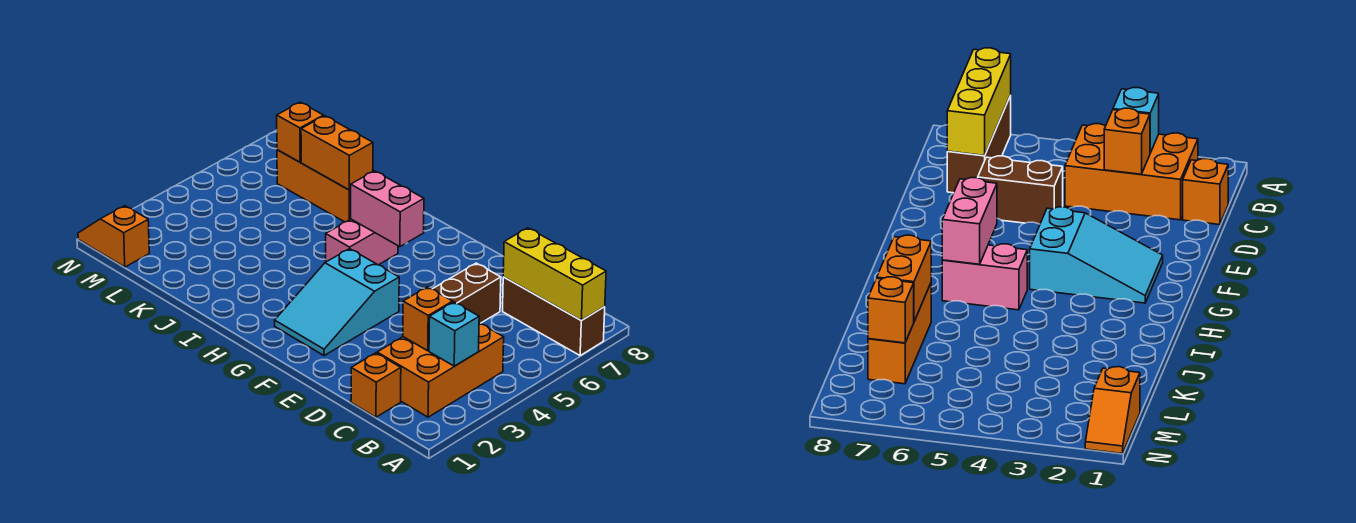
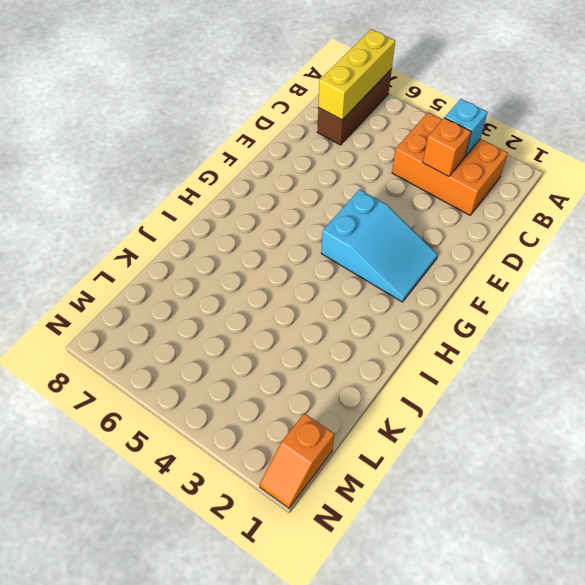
none -> orange 1x1 brick [351,353,401,417]
none -> brown 1x2 brick [433,263,501,323]
none -> pink 1x2 brick [326,219,398,265]

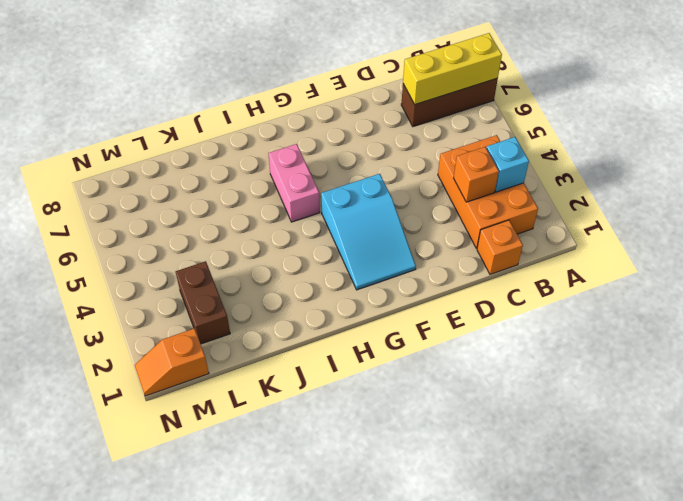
brown 1x2 brick [176,261,230,344] -> brown 1x2 brick moved to [433,263,501,323]
none -> orange 1x3 brick [277,150,351,222]
none -> pink 1x2 brick [350,171,424,247]
none -> orange 1x2 brick [301,116,373,190]

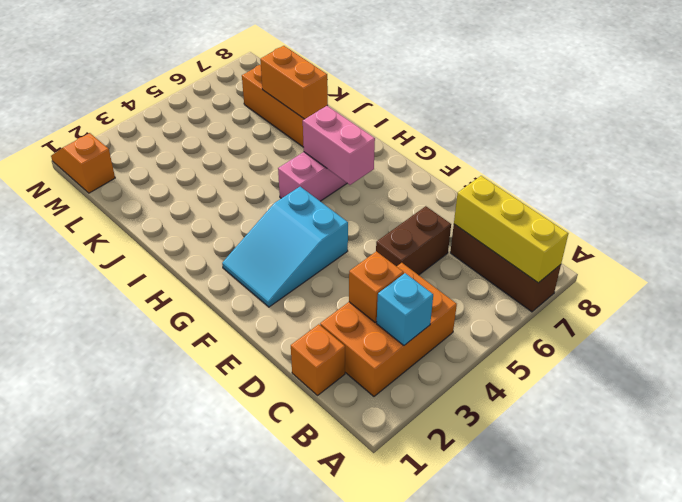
none -> orange 1x1 brick [277,102,324,162]

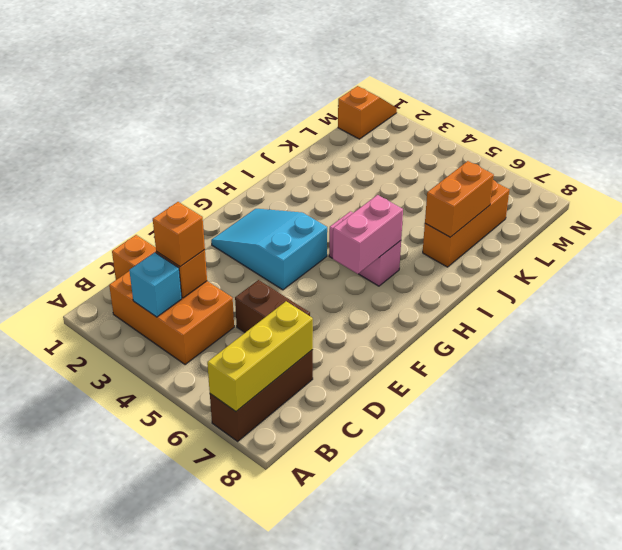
orange 1x1 brick [153,202,205,267] -> orange 1x1 brick moved to [277,102,324,162]

